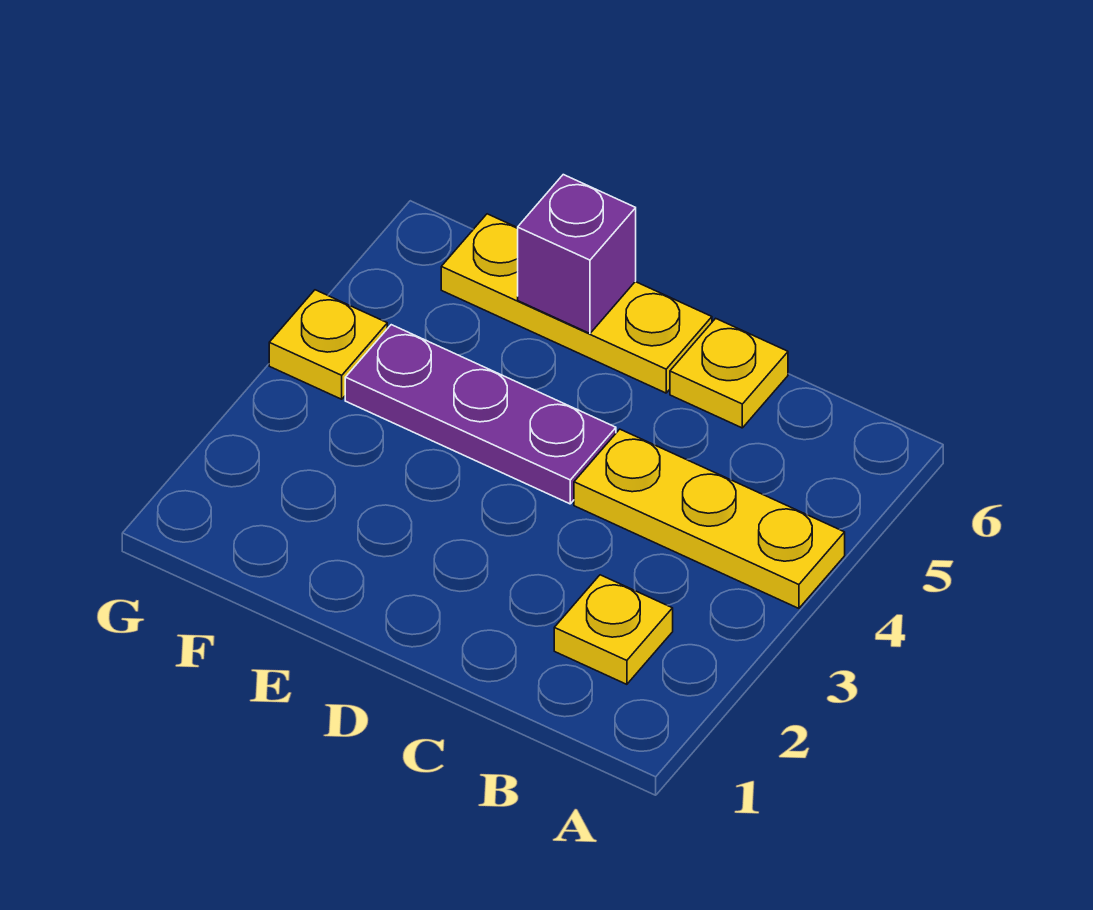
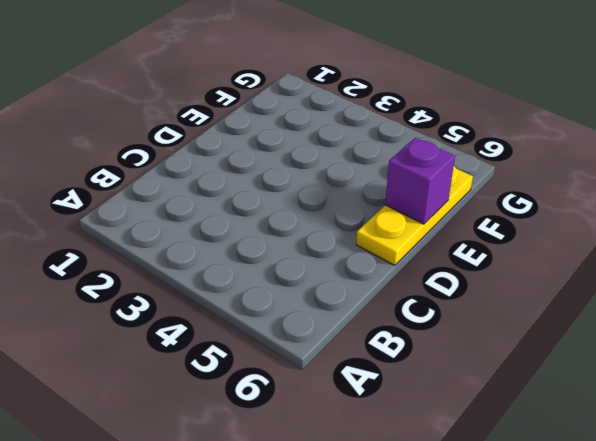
none -> yellow 1x3 plate [574,429,845,608]
none -> yellow 1x1 plate [554,575,673,684]

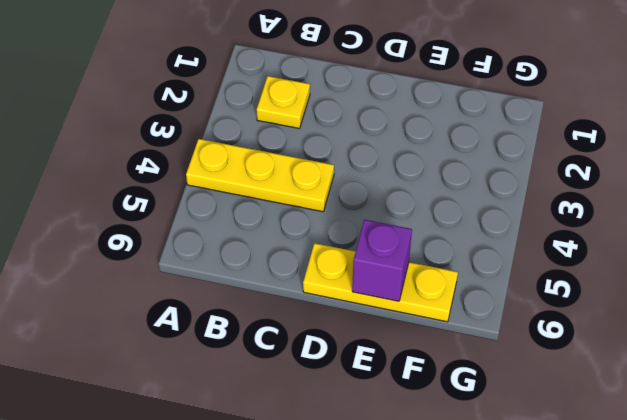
none -> yellow 1x1 plate [670,318,788,428]
none -> purple 1x3 plate [345,325,616,504]

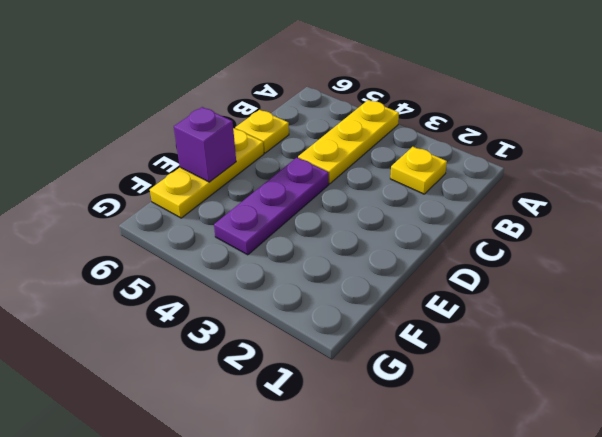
none -> yellow 1x1 plate [269,290,387,399]

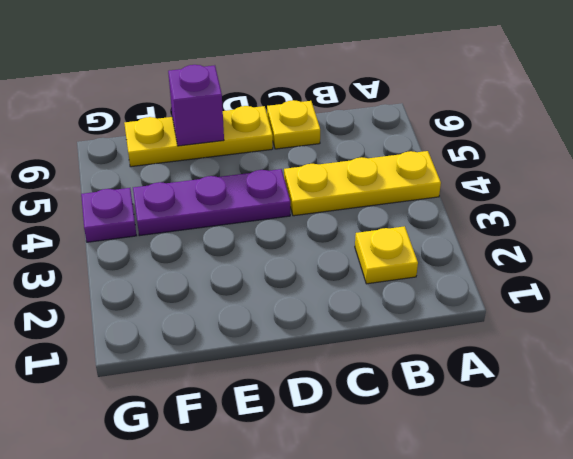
purple 1x1 plate [81,188,137,242] -> yellow 1x1 plate [269,290,387,399]

